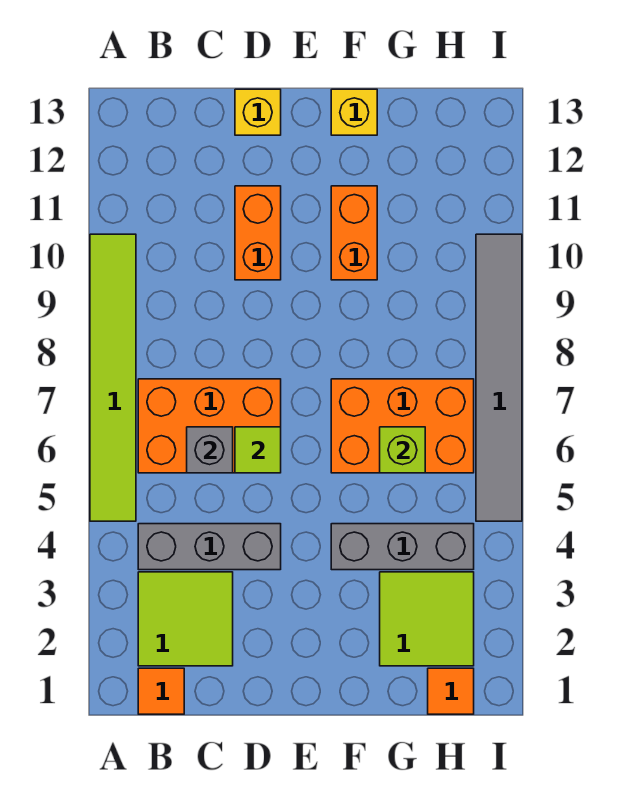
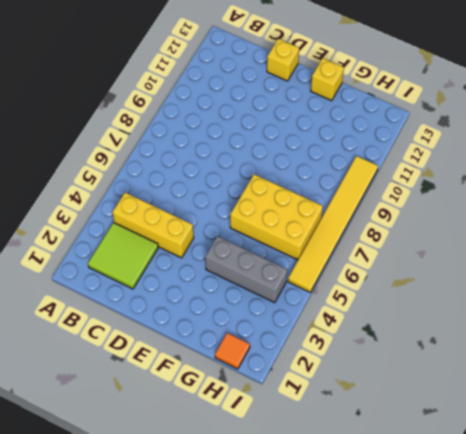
yellow 1x3 brick [113,193,194,258] -> grey 1x3 brick [138,524,281,570]
yellow 2x3 brick [230,174,323,260] -> orange 2x3 brick [331,379,474,473]
yellow 1x6 tile [288,156,378,292] -> grey 1x6 tile [476,234,522,521]
none -> lime 1x6 tile [90,234,136,521]
none -> orange 1x1 tile [138,668,184,714]
none -> orange 2x3 brick [138,379,281,473]

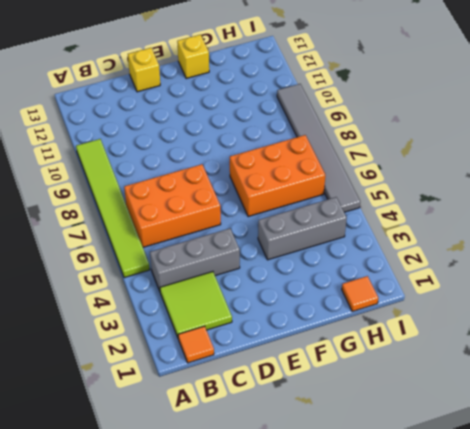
none -> orange 1x2 brick [235,186,281,280]
none -> orange 1x2 brick [331,186,377,280]
none -> lime 2x2 tile [380,572,474,666]

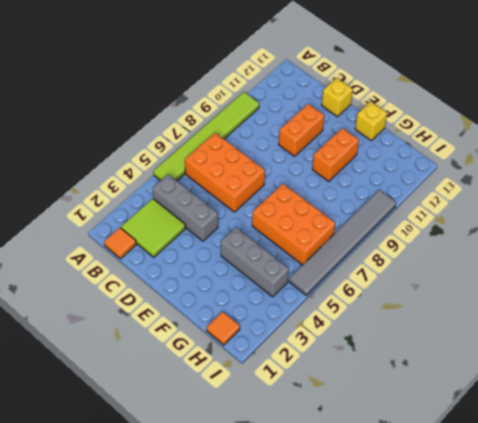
none -> lime 2x2 tile [380,572,474,666]
none -> grey 1x1 brick [187,427,233,473]
none -> lime 1x1 tile [235,427,281,473]

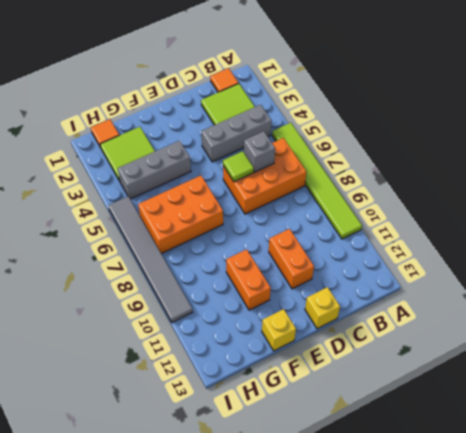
none -> lime 1x1 brick [380,427,425,473]

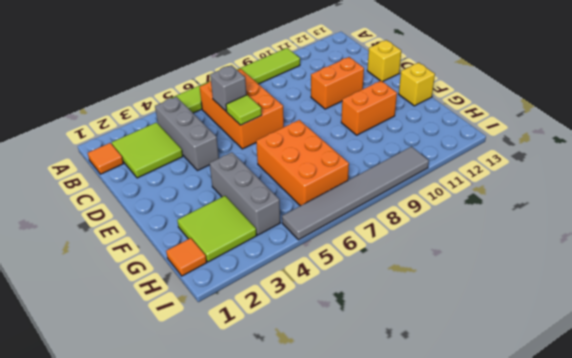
none -> lime 1x1 brick [380,427,425,473]

